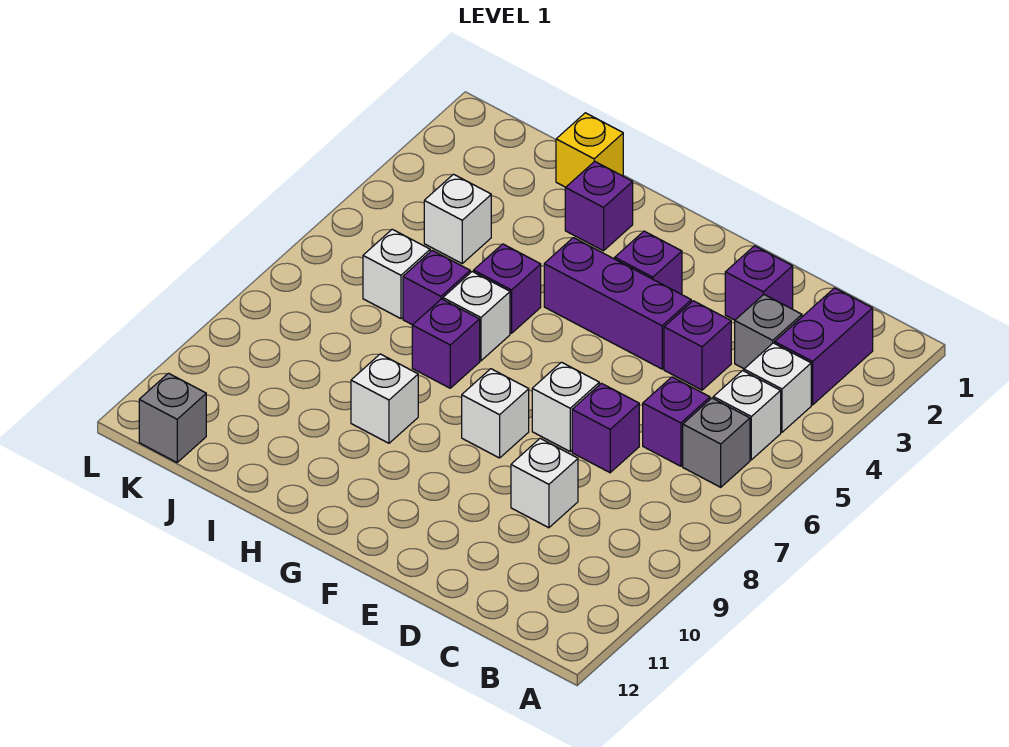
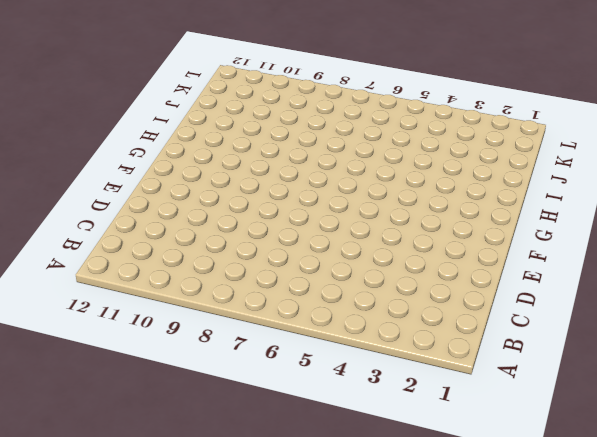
none -> purple 1x2 brick [775,288,873,405]
none -> white 1x1 brick [744,343,811,432]
none -> white 1x1 brick [713,371,781,460]

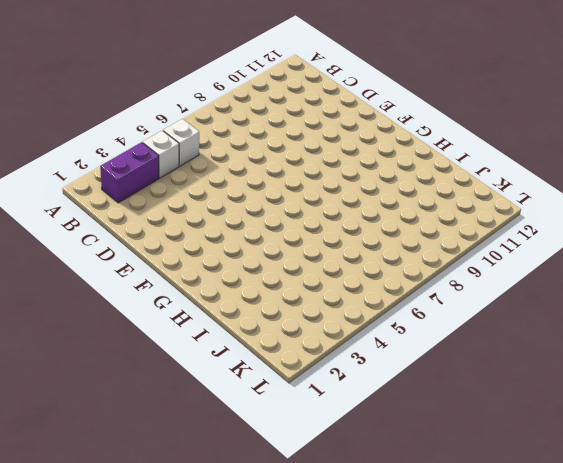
none -> grey 1x1 brick [683,398,750,487]
none -> grey 1x1 brick [735,295,802,369]
none -> purple 1x1 brick [643,377,710,466]

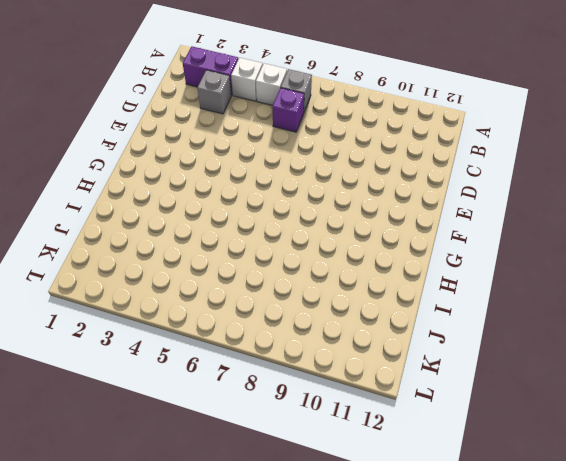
none -> purple 1x1 brick [725,246,793,320]
none -> purple 1x1 brick [664,301,731,390]
none -> purple 1x1 brick [572,383,639,473]

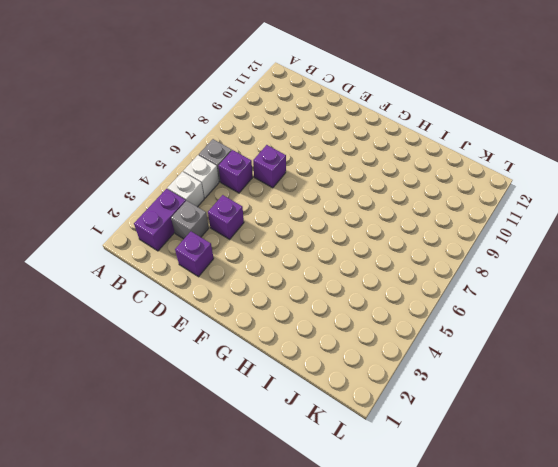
none -> white 1x1 brick [511,438,578,528]
none -> purple 1x3 brick [544,238,691,369]
none -> white 1x1 brick [532,362,599,451]

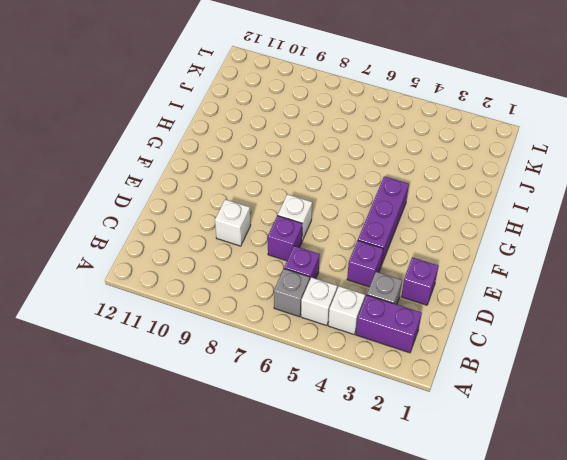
none -> purple 1x1 brick [615,231,682,294]
none -> white 1x1 brick [462,369,529,458]
none -> purple 1x1 brick [565,161,633,251]

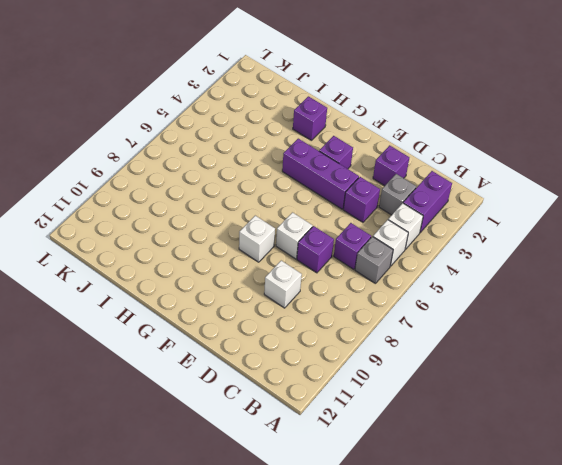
none -> purple 1x1 brick [474,244,541,333]
none -> white 1x1 brick [443,272,510,361]
none -> purple 1x1 brick [412,299,480,388]

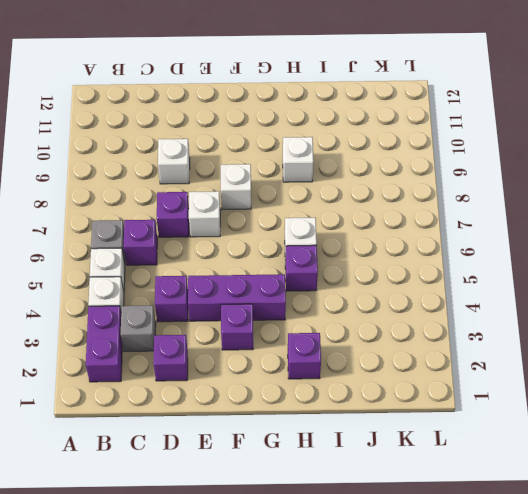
none -> purple 1x1 brick [412,299,480,388]
none -> yellow 1x1 brick [556,113,623,187]
none -> purple 1x1 brick [403,250,470,325]

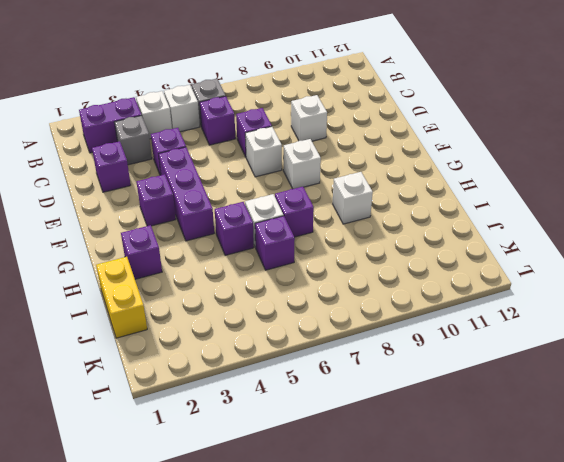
yellow 1x2 brick [96,257,147,338] -> yellow 1x1 brick [556,113,623,187]
none -> white 1x1 brick [424,174,491,263]
none -> white 1x1 brick [363,229,430,319]
none -> grey 1x1 brick [139,373,206,462]

